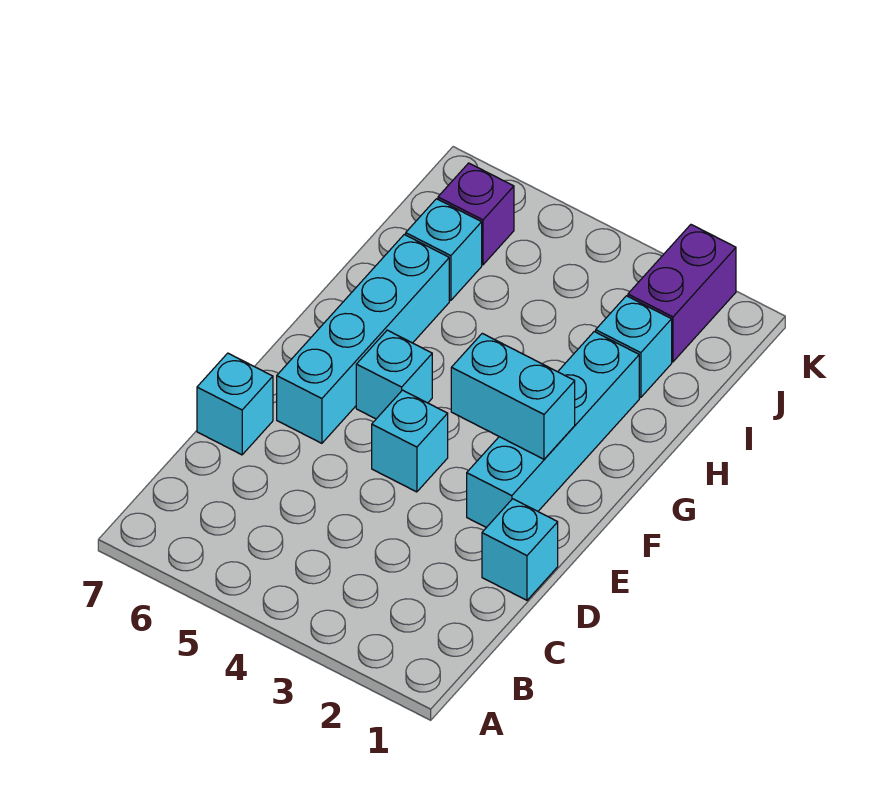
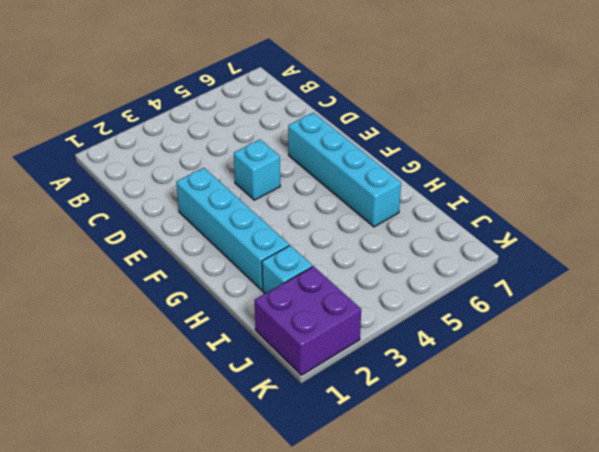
purple 2x2 brick [254,266,361,375] -> purple 1x2 brick [628,225,736,362]
none -> cyan 1x1 brick [482,499,558,600]
none -> cyan 1x1 brick [197,353,273,455]

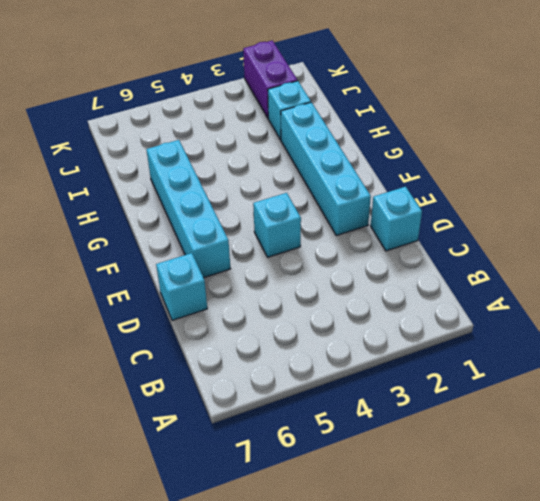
none -> cyan 1x1 brick [356,330,432,419]
none -> cyan 1x1 brick [406,199,482,300]

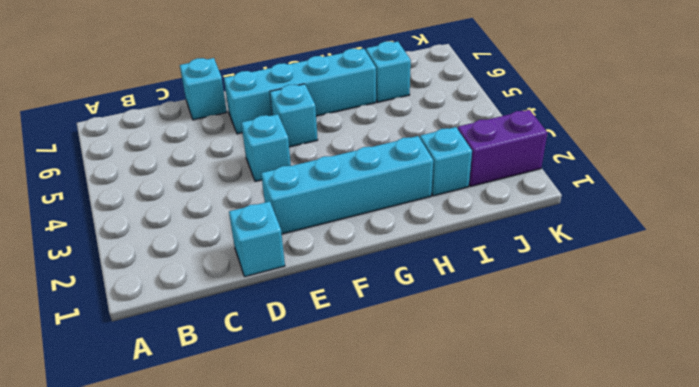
none -> purple 1x1 brick [438,163,514,265]
none -> cyan 1x2 brick [451,333,575,459]

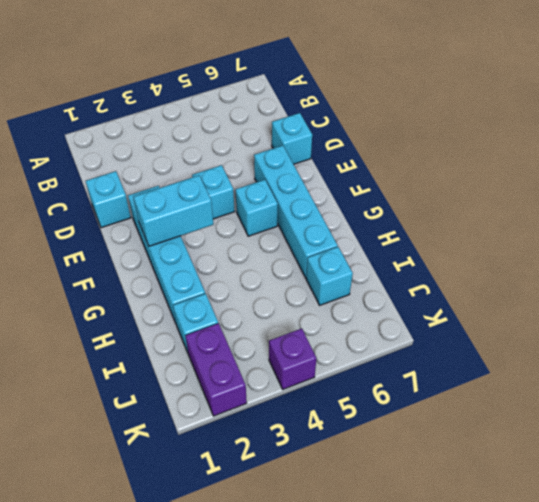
purple 1x1 brick [269,329,316,389] -> purple 1x1 brick moved to [438,163,514,265]

